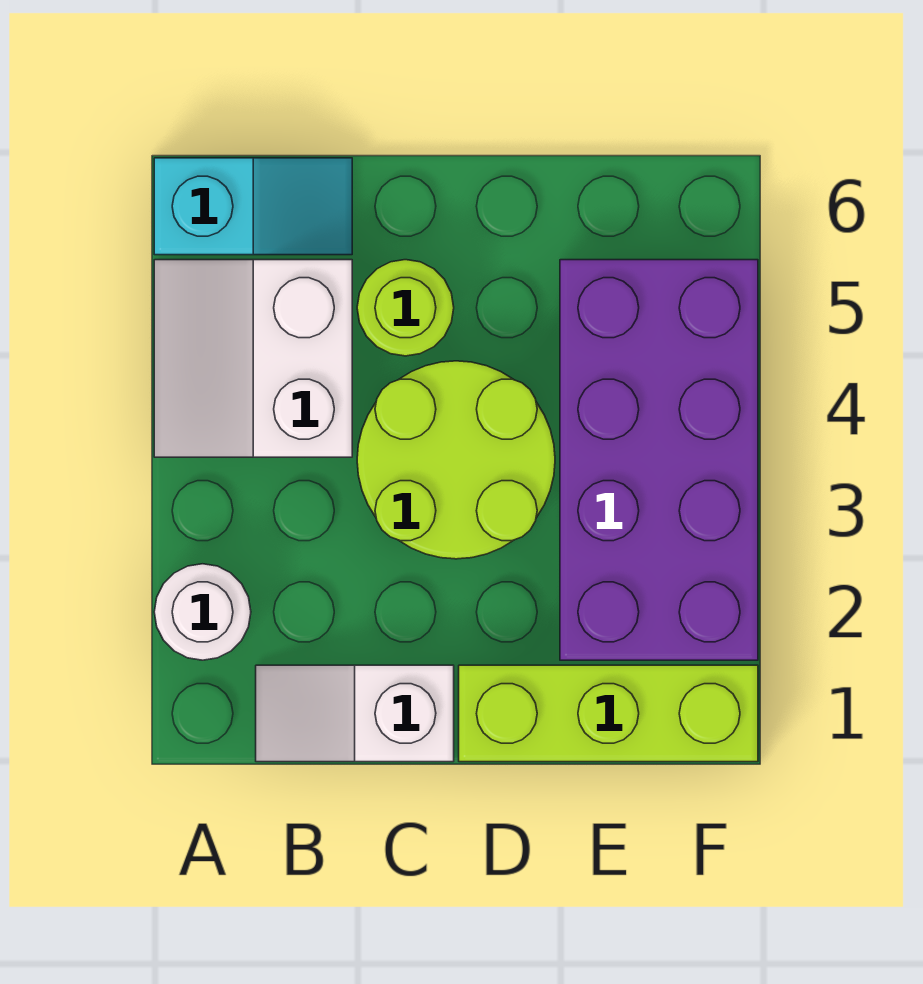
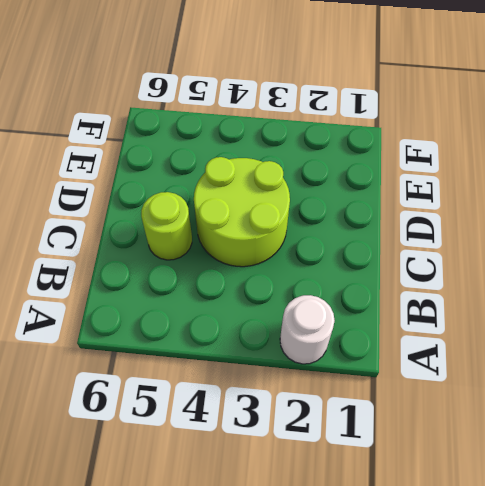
none -> white 2x2 slope [154,260,352,457]
none -> cyan 1x2 slope [154,158,352,255]

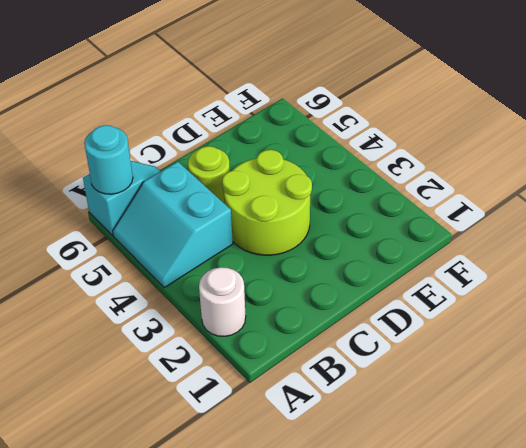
cyan 2x2 slope [113,162,233,287] -> white 2x2 slope [154,260,352,457]
cyan 1x1 round brick [84,125,133,194] -> none
none -> white 1x2 slope [256,665,454,762]
none -> lime 1x3 brick [459,665,758,762]

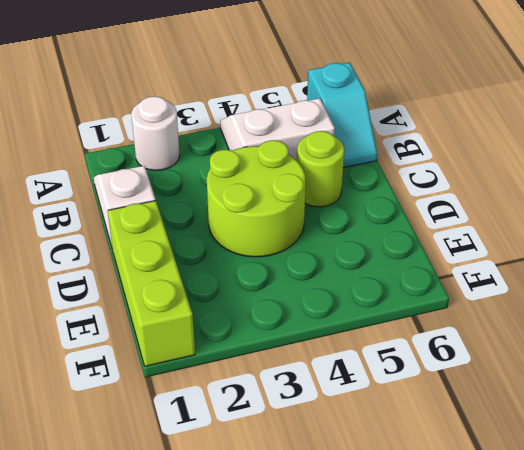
none -> purple 2x4 brick [560,260,758,660]

